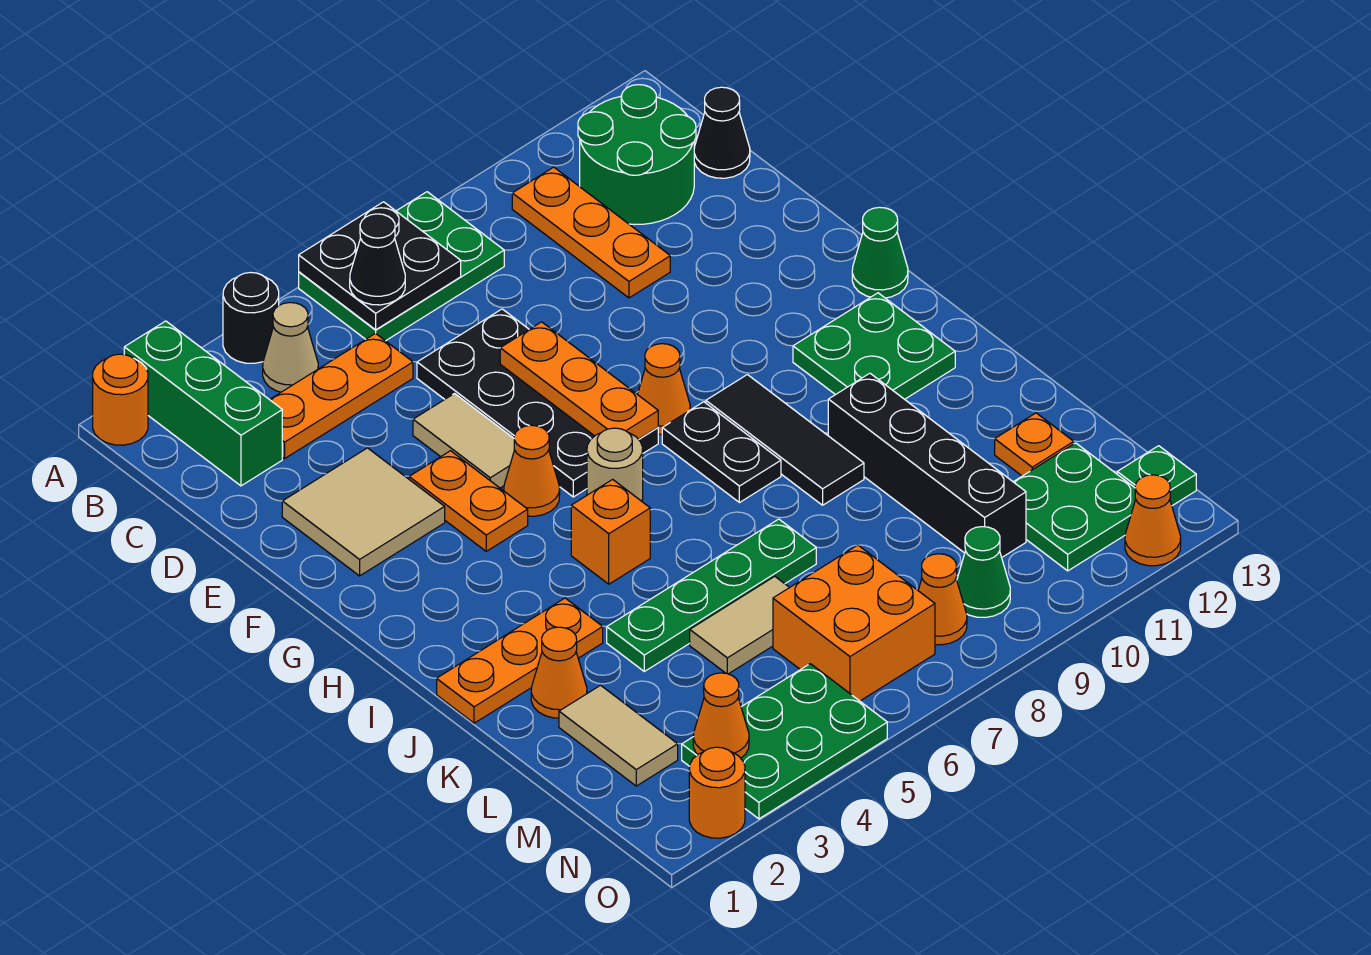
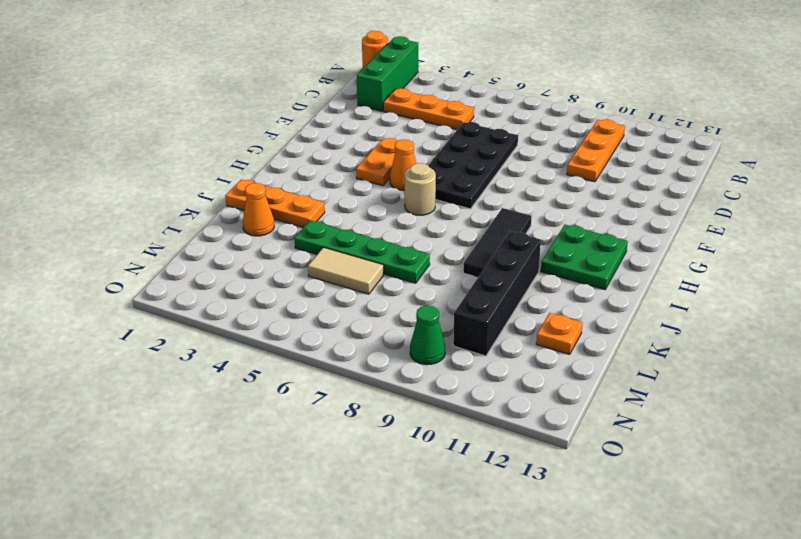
none -> black 1x1 round brick [223,273,279,363]
none -> green 2x3 plate [299,192,504,341]
none -> tan 1x1 cone [263,303,318,392]
none -> green 2x2 round brick [578,85,696,225]

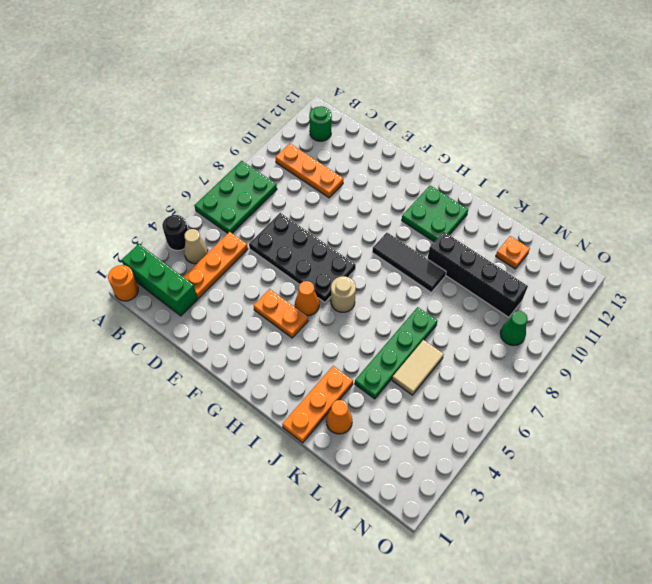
green 1x1 round brick [309,106,332,141] -> green 2x2 round brick [578,85,696,225]
none -> black 1x1 cone [694,87,750,178]
none -> tan 2x2 tile [282,448,445,576]
none -> tan 1x2 tile [413,394,514,488]
none -> orange 1x1 cone [637,344,690,434]

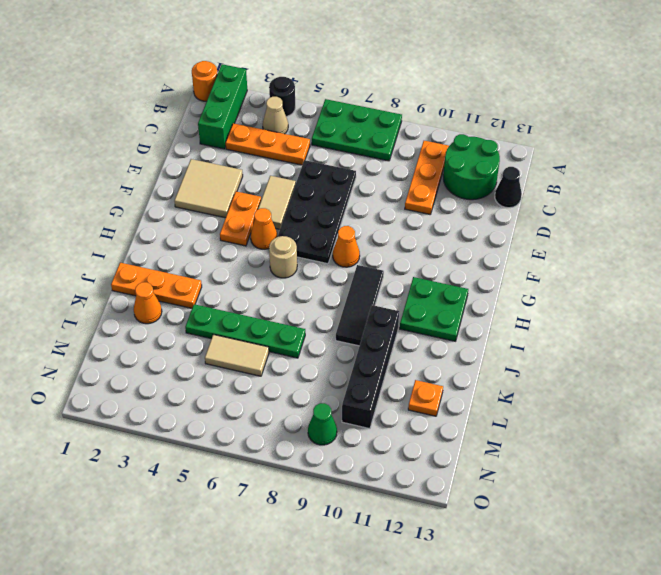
none -> green 1x1 cone [852,207,908,298]
none -> black 1x2 plate [662,402,781,503]
none -> orange 1x1 brick [571,479,650,584]
none -> tan 1x2 tile [559,685,678,786]

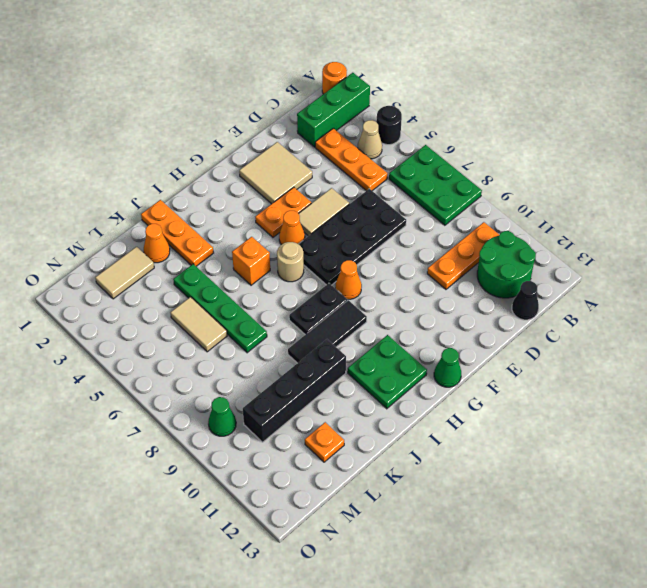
none -> orange 2x2 brick [773,545,935,701]
none -> green 2x2 plate [1014,443,1136,571]
none -> green 2x3 plate [682,664,887,819]
none -> orange 1x1 cone [918,554,967,645]

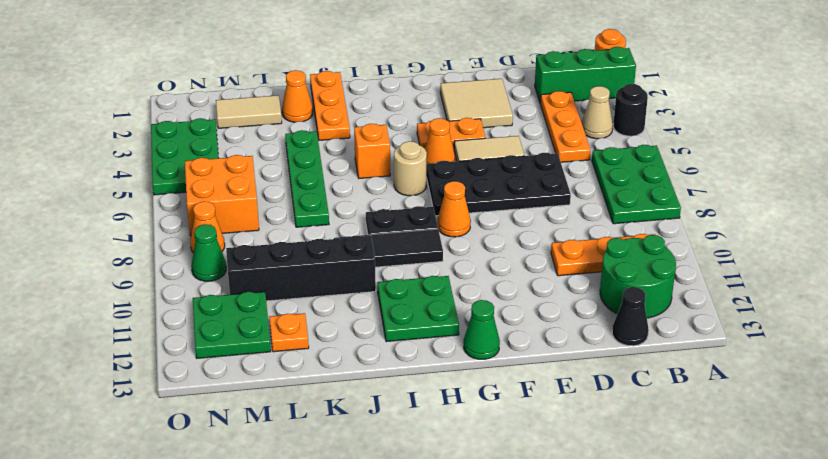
none -> tan 1x2 tile [690,576,790,674]
none -> green 1x1 plate [1117,446,1196,506]
none -> orange 1x1 round brick [689,747,745,838]
none -> orange 1x1 cone [1125,475,1181,566]

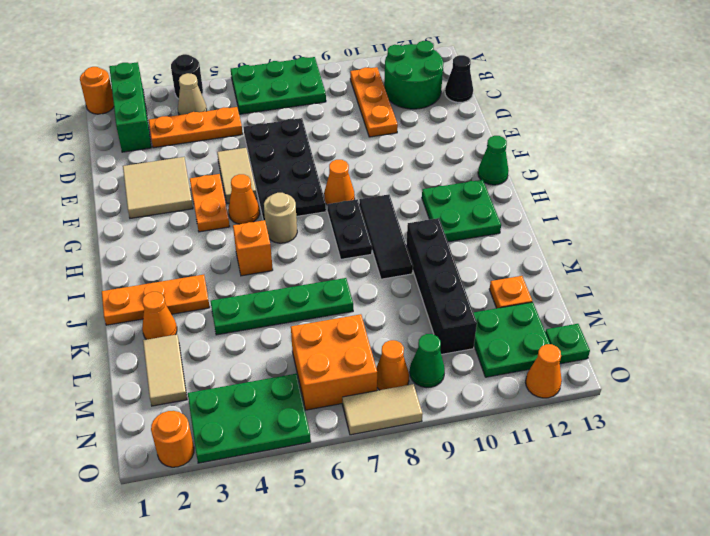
tan 1x2 tile [342,384,423,435] -> tan 1x2 tile moved to [690,576,790,674]
none -> black 2x2 plate [299,202,461,330]
none -> orange 1x3 plate [500,322,658,439]
none -> orange 1x1 cone [693,673,749,758]
none -> black 1x1 cone [350,214,405,305]

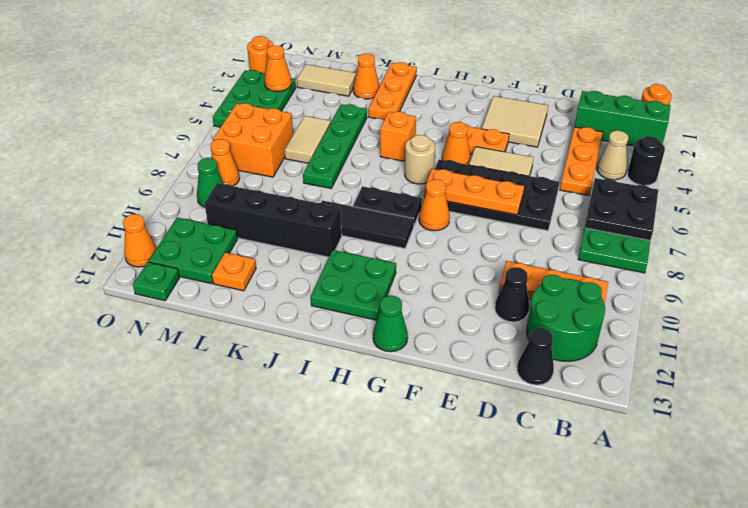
black 1x1 cone [495,267,529,322] -> black 1x1 cone moved to [350,214,405,305]

